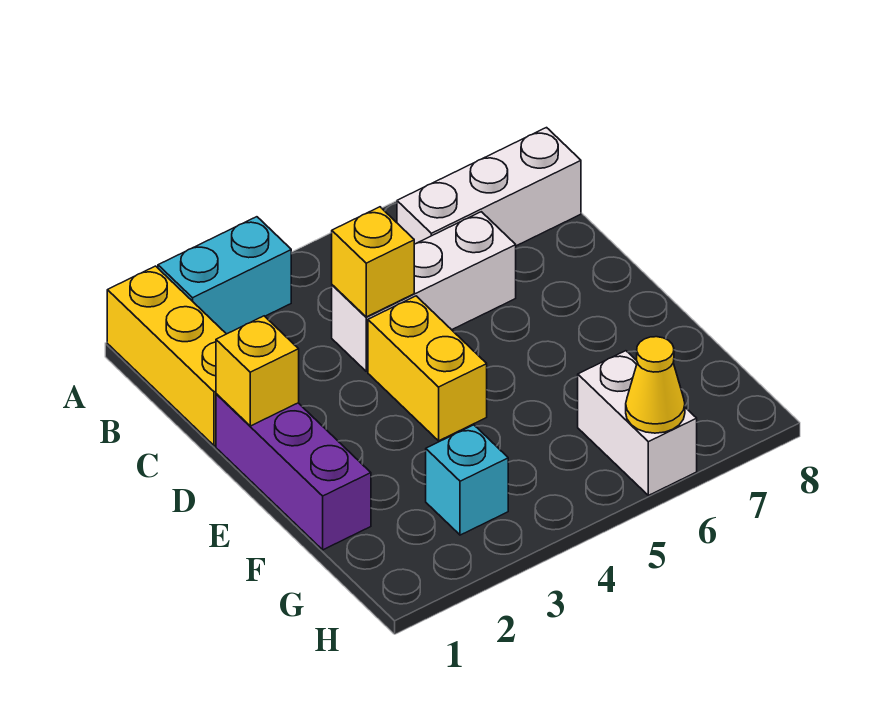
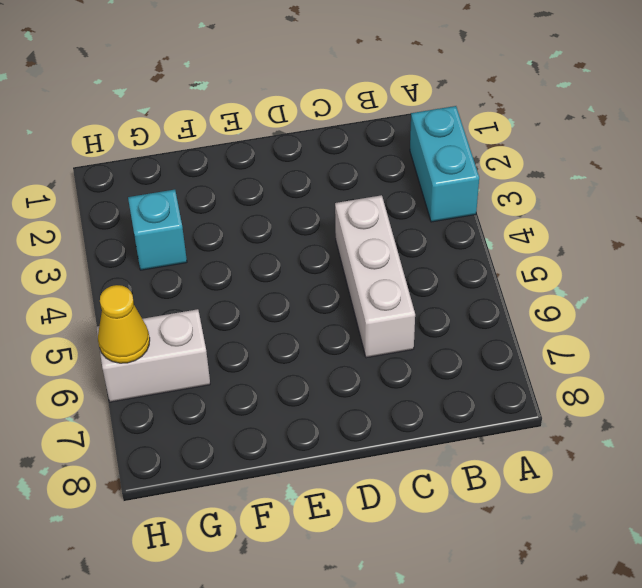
none -> yellow 1x3 brick [107,266,226,446]
none -> white 1x3 brick [397,128,581,246]

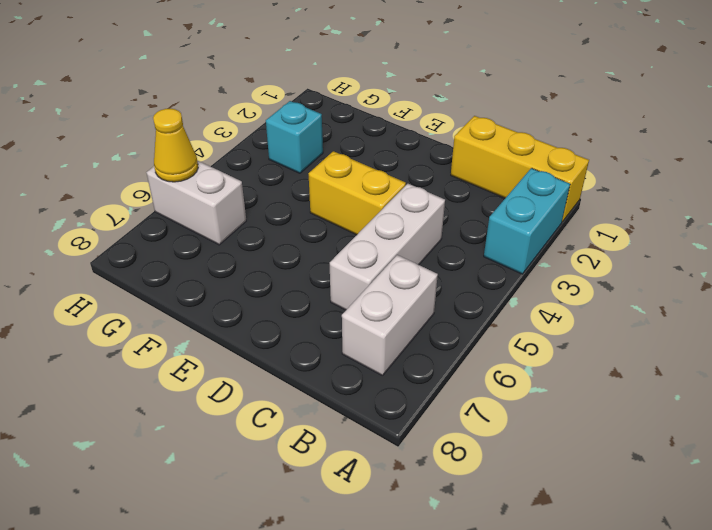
white 1x2 brick [342,255,438,376] -> white 1x3 brick [397,128,581,246]
none -> purple 1x3 brick [216,394,371,550]
none -> yellow 1x1 brick [332,207,414,317]

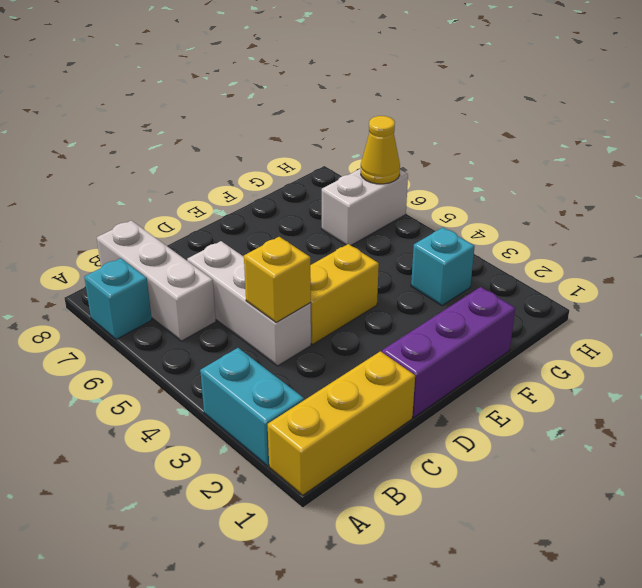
cyan 1x1 brick [84,258,152,339] -> none
none -> yellow 1x1 brick [216,316,299,426]

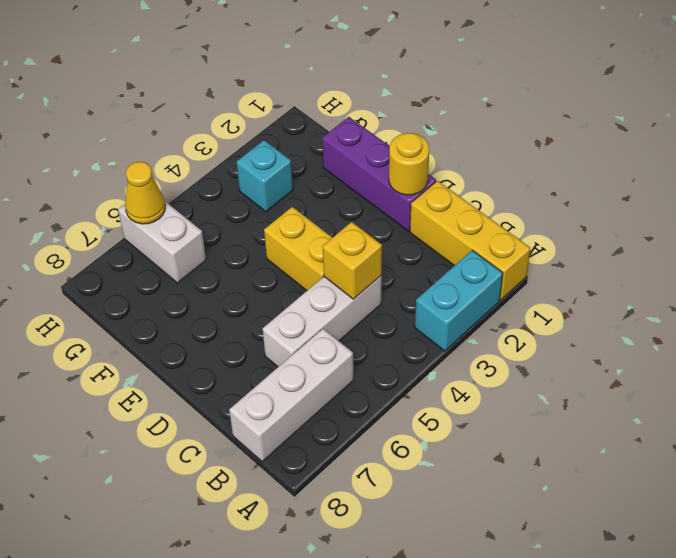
yellow 1x1 round brick [389,133,429,195] -> yellow 1x1 brick [216,316,299,426]

